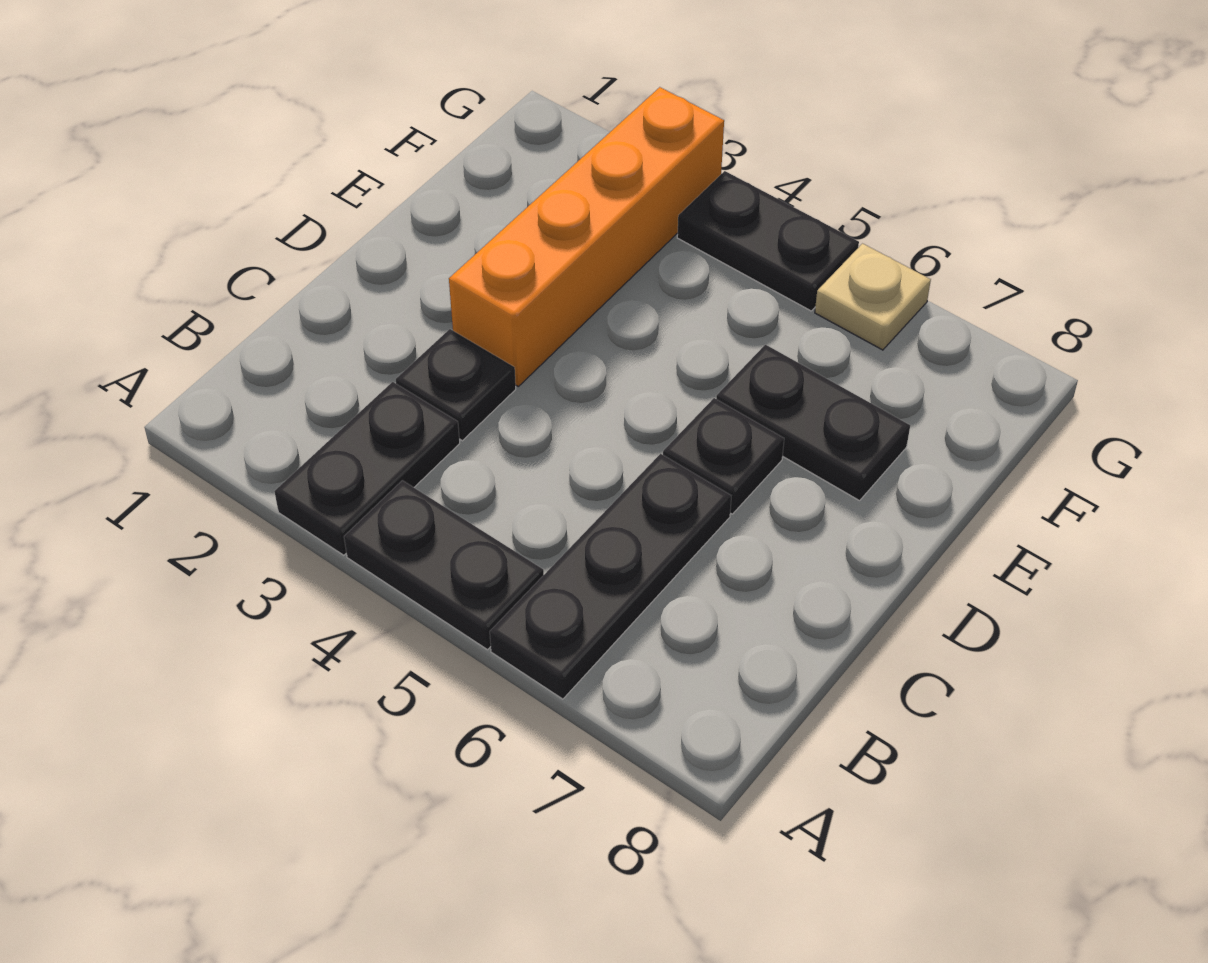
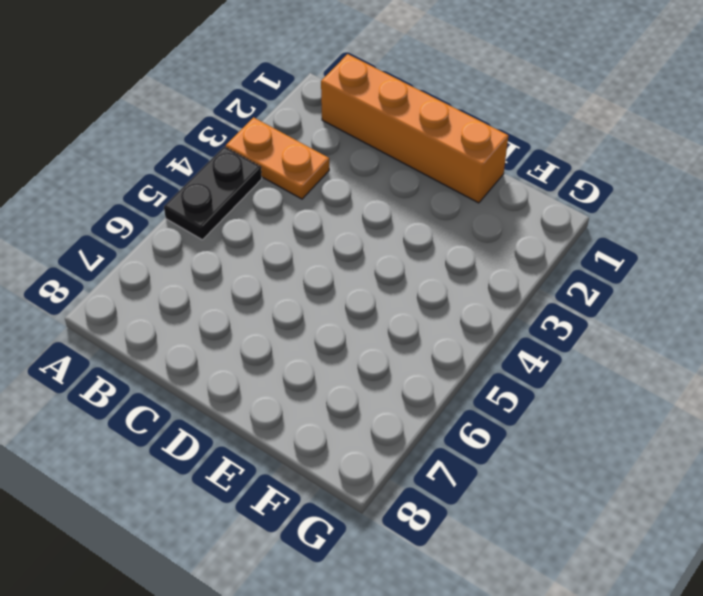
orange 1x2 plate [226,117,329,199] -> black 1x2 plate [274,382,460,555]
orange 1x4 brick [321,54,508,203] -> orange 1x4 brick moved to [449,87,724,386]
none -> black 1x3 plate [490,454,731,699]
none -> black 1x1 plate [396,329,516,441]

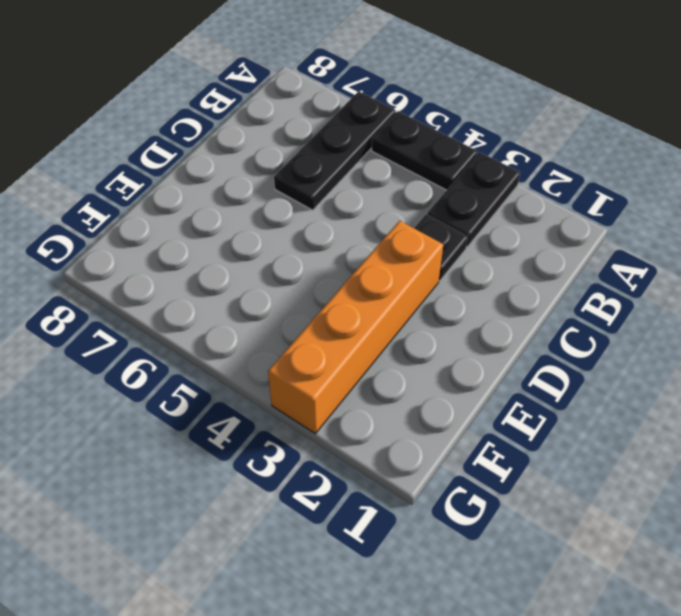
none -> black 1x1 plate [663,398,784,514]
none -> black 1x2 plate [716,345,910,501]

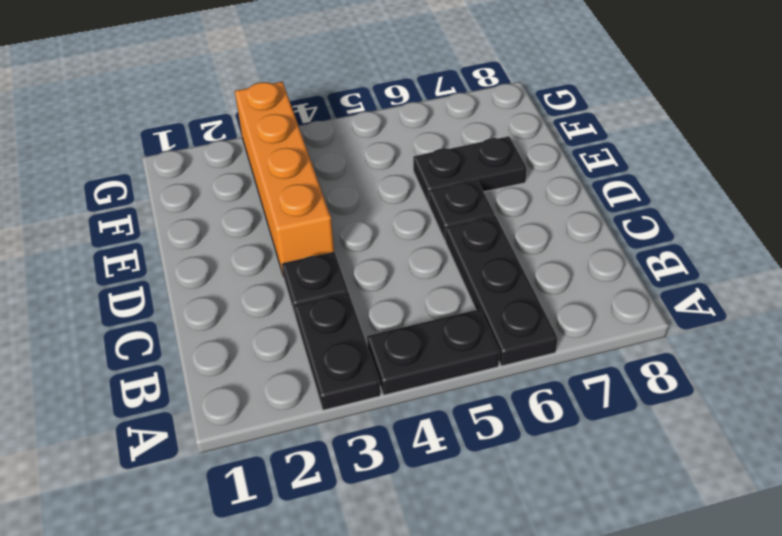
none -> black 1x2 plate [677,171,859,311]
none -> tan 1x1 plate [815,244,931,350]

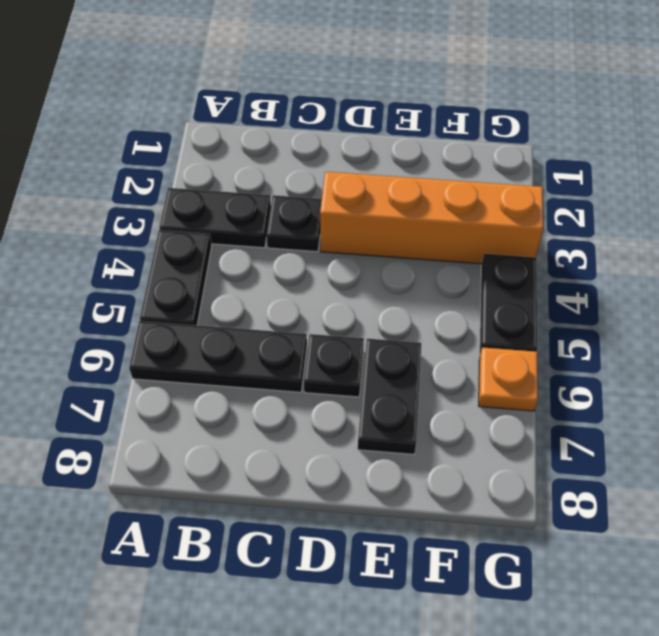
orange 1x1 plate [479,347,538,411] -> tan 1x1 plate [815,244,931,350]

